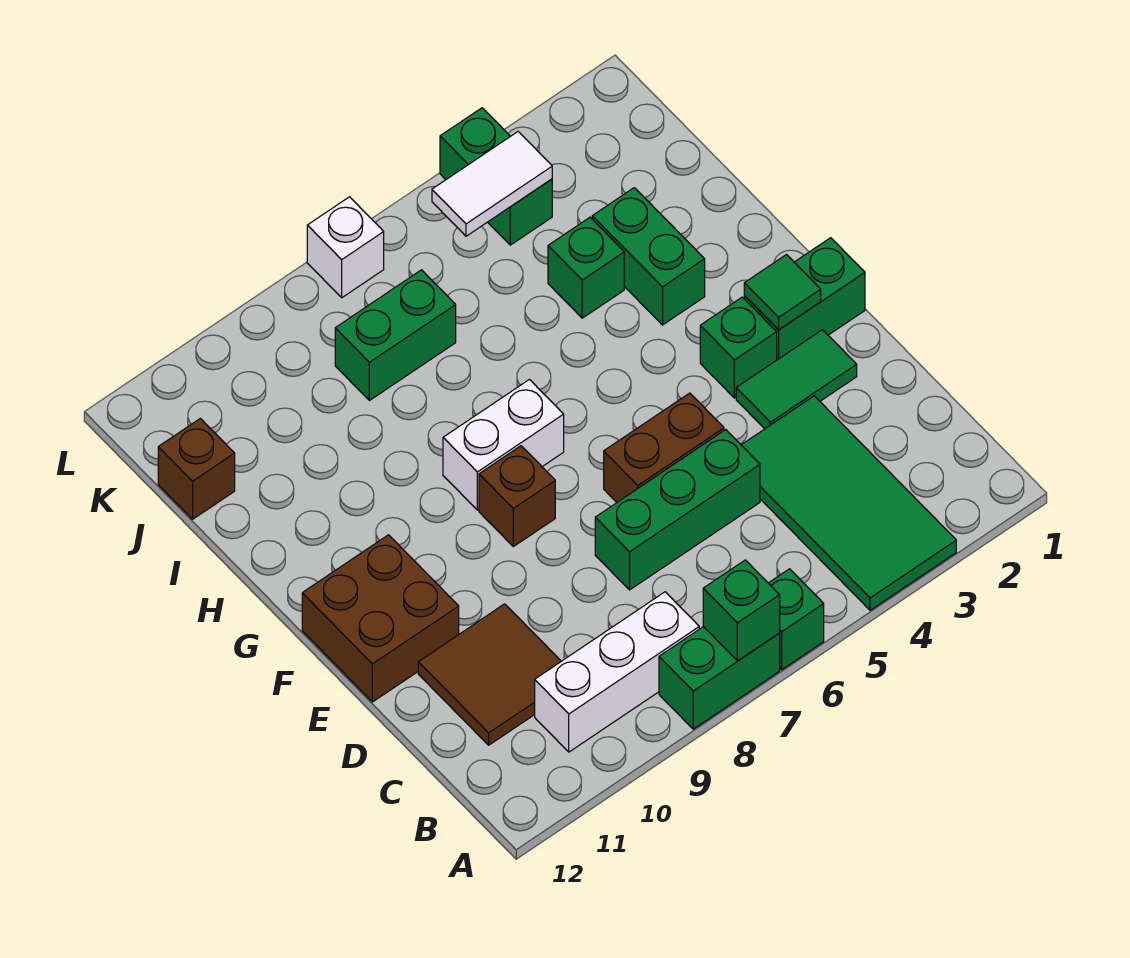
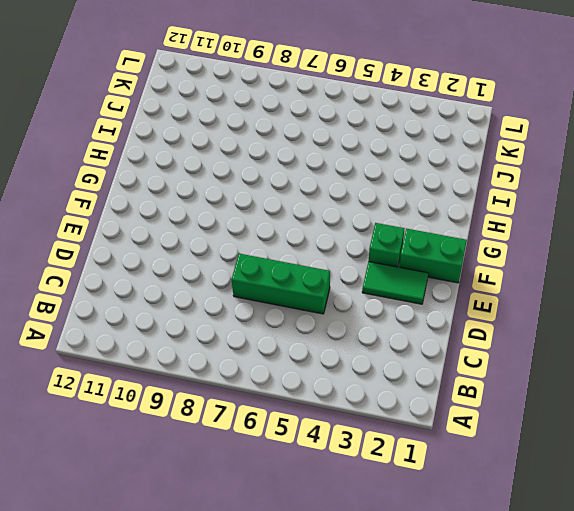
none -> green 2x4 tile [742,396,956,610]
none -> green 1x1 brick [769,569,824,670]
none -> green 1x2 brick [659,627,780,729]

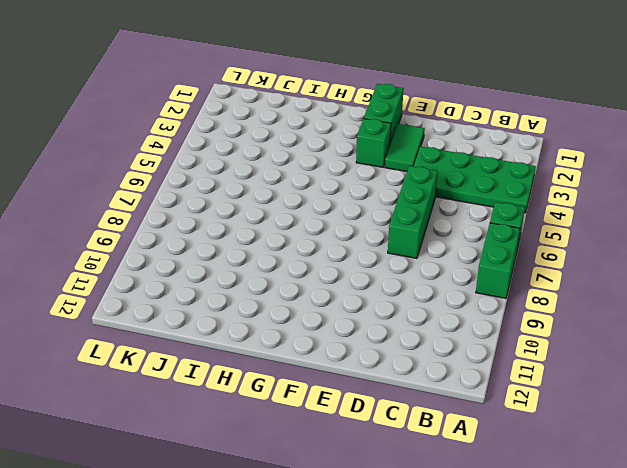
green 2x4 plate [414,147,536,213] -> green 2x4 tile [742,396,956,610]
none -> white 1x3 brick [535,592,699,752]
none -> brown 2x2 tile [418,604,561,745]
none -> brown 1x2 brick [604,393,724,502]

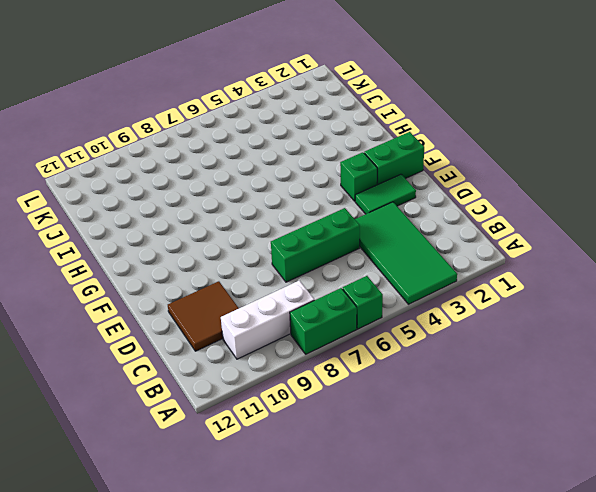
none -> brown 1x2 brick [604,393,724,502]
none -> brown 2x2 brick [302,535,459,702]
none -> brown 1x1 brick [479,446,555,546]

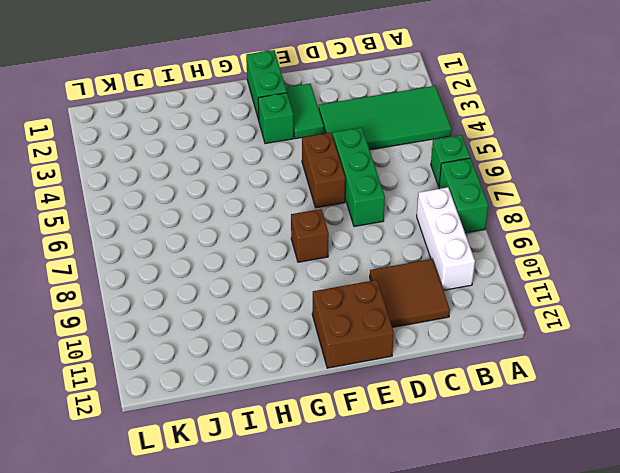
none -> white 1x2 brick [443,380,564,510]
none -> green 1x2 brick [592,188,705,325]
none -> green 1x1 brick [548,218,624,318]

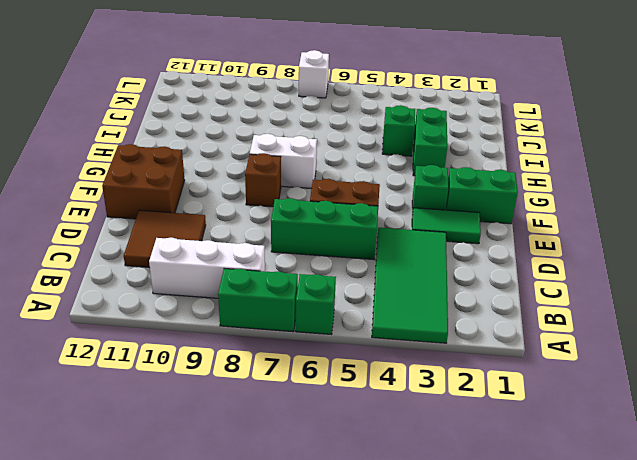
none -> green 1x2 brick [335,270,456,400]
none -> brown 1x1 brick [158,418,235,519]
none -> green 1x2 brick [440,108,552,245]

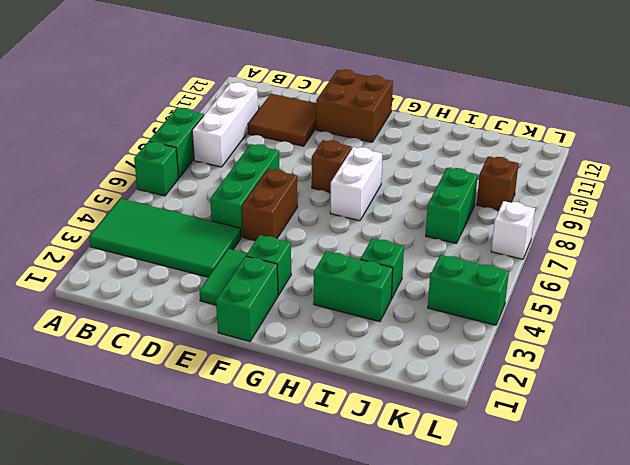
brown 1x1 brick [477,156,519,210] -> brown 1x1 brick moved to [158,418,235,519]
none -> green 1x1 brick [703,560,780,661]
none -> green 1x1 tile [744,255,821,330]
none -> white 1x2 tile [432,132,552,236]

